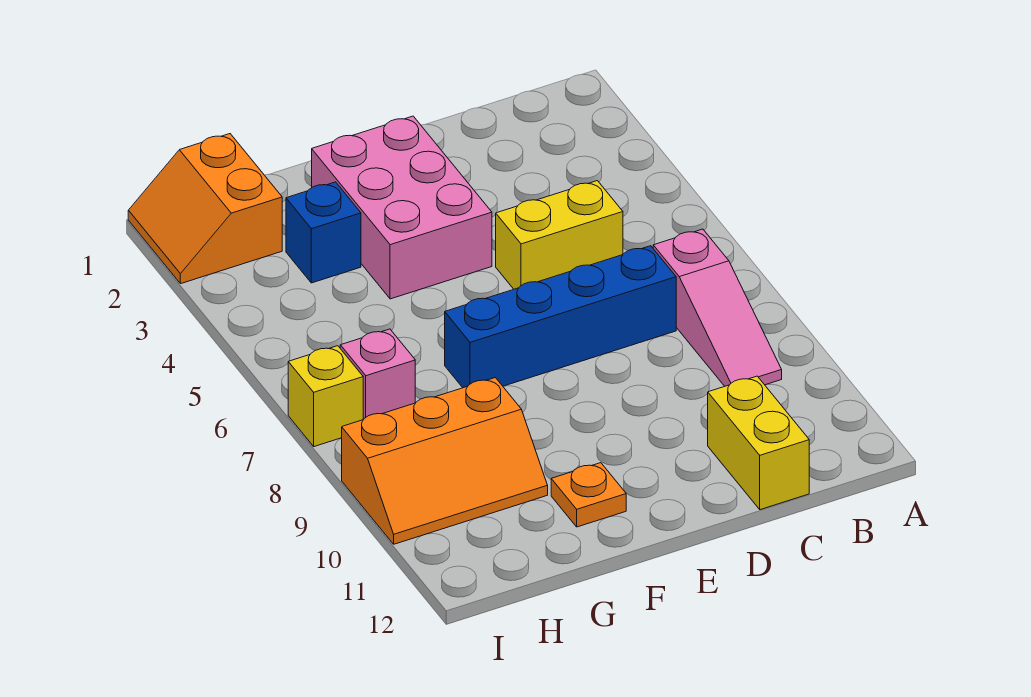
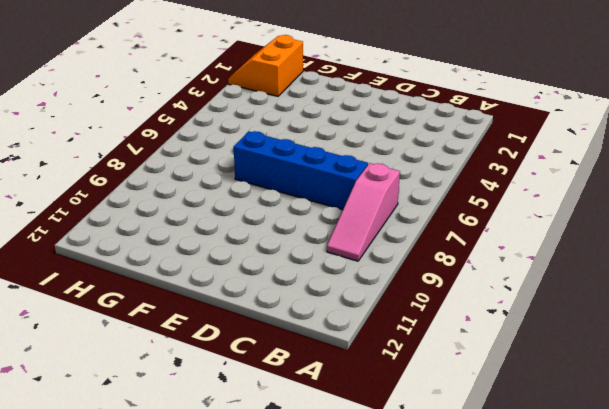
none -> yellow 1x2 brick [496,181,623,289]
none -> yellow 1x2 brick [708,376,809,510]

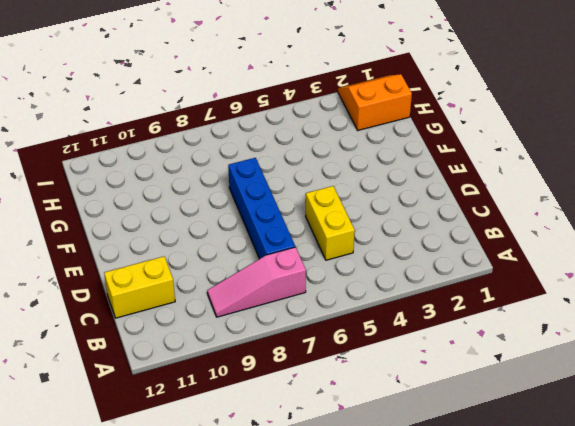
none -> pink 2x3 brick [312,116,492,299]
none -> orange 1x1 plate [551,463,626,527]

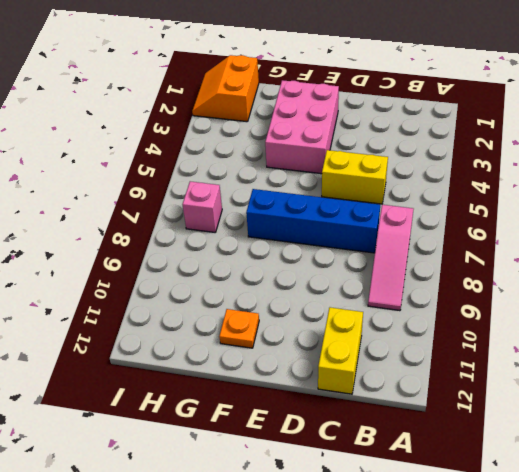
none -> blue 1x1 brick [286,182,361,283]
none -> orange 2x3 slope [342,378,548,544]

